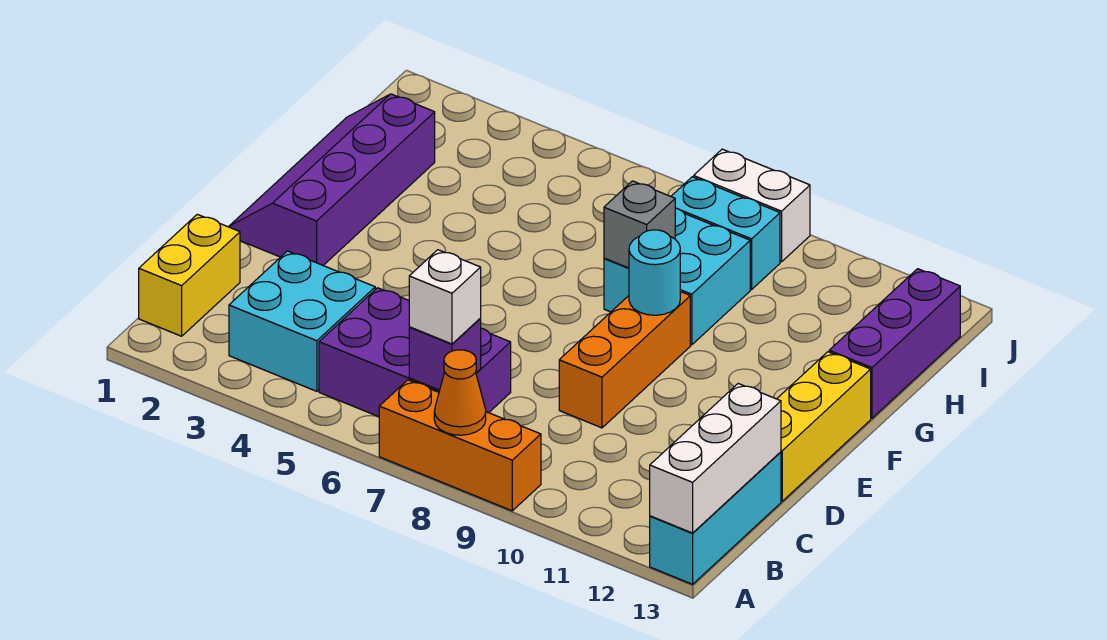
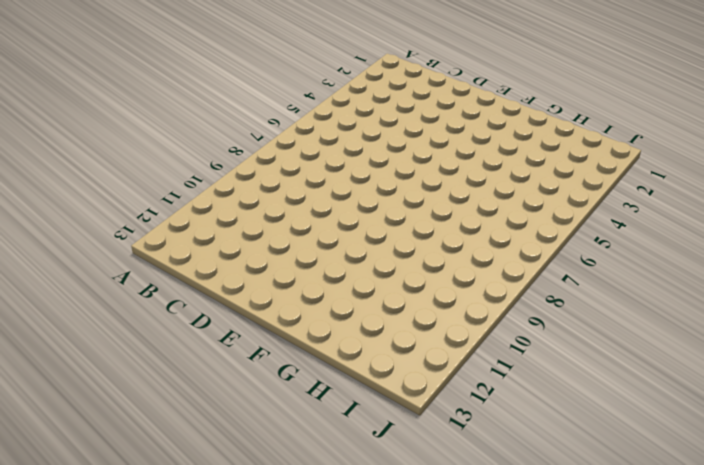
none -> orange 1x3 brick [379,380,541,511]
none -> cyan 1x3 brick [650,452,781,584]
none -> yellow 1x2 brick [139,214,240,336]

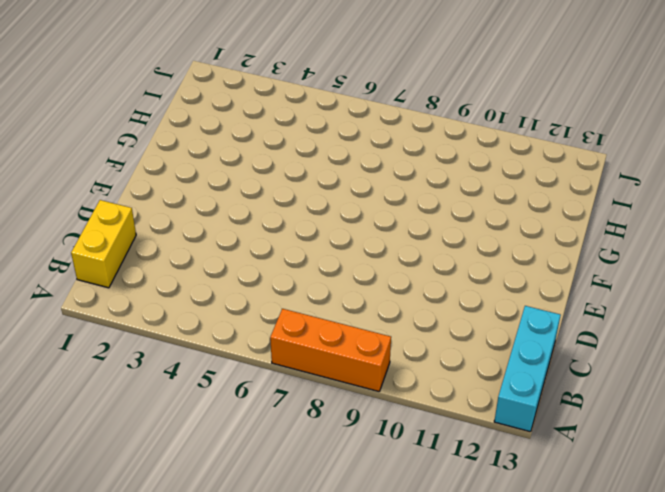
none -> cyan 2x2 brick [229,251,375,391]
none -> purple 2x3 brick [319,288,511,417]
none -> orange 1x3 brick [559,292,690,428]

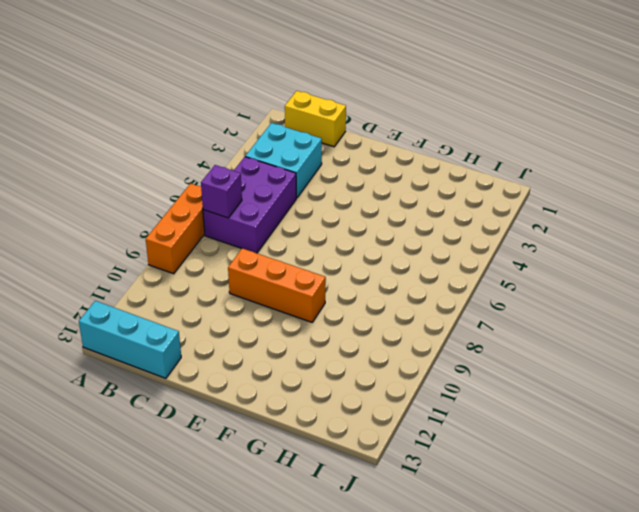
none -> yellow 1x3 brick [777,352,871,501]
none -> purple 2x4 slope [229,94,435,265]
none -> cyan 2x2 brick [604,208,750,345]

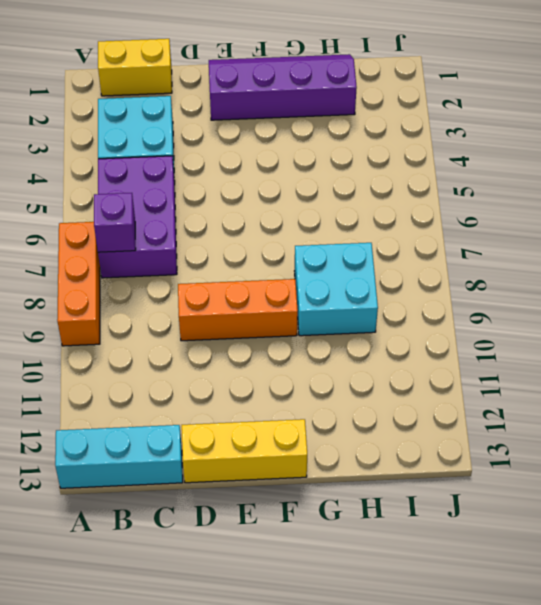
none -> purple 1x3 brick [829,269,960,418]
none -> cyan 1x2 brick [671,177,780,289]
none -> white 1x2 brick [694,149,810,262]

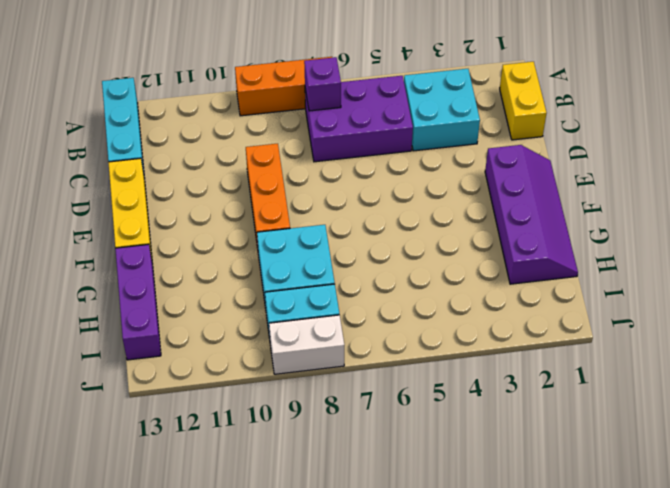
none -> orange 1x1 cone [434,350,486,435]
none -> white 1x3 brick [650,384,781,533]
none -> cyan 1x1 round brick [629,230,680,315]

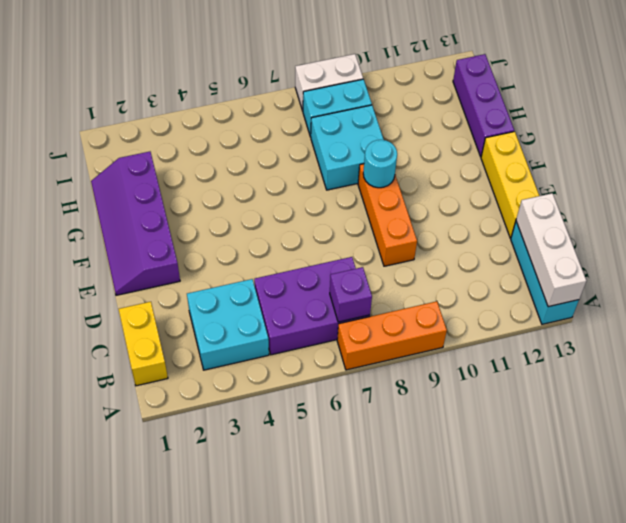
none -> orange 1x1 cone [434,350,486,435]
none -> grey 1x1 brick [604,181,675,268]
none -> white 1x1 brick [409,250,481,344]

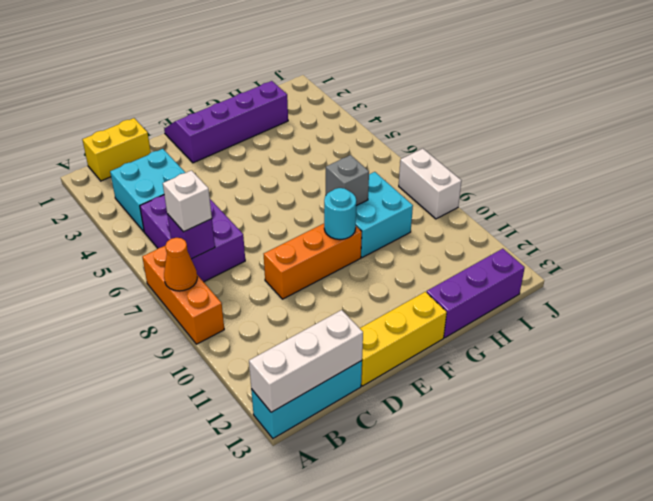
none -> cyan 1x2 brick [671,177,780,289]

